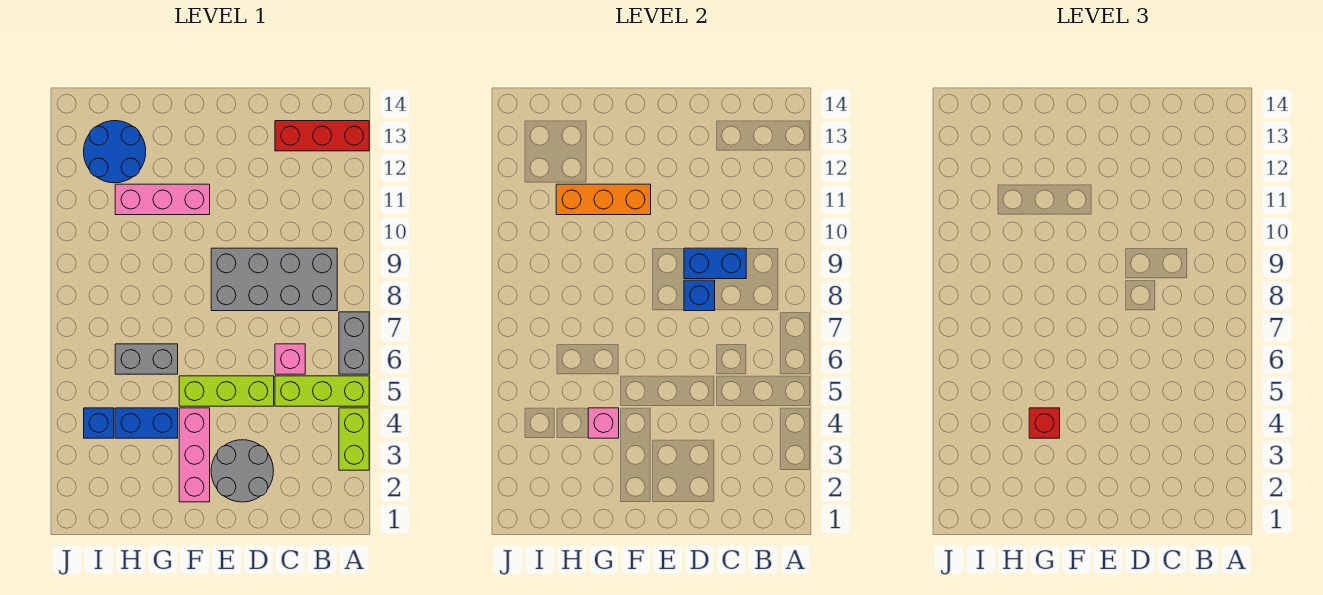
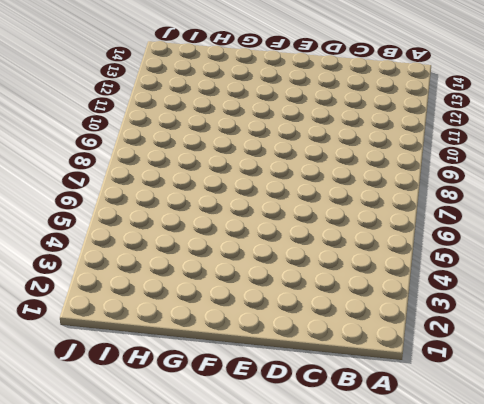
none -> lime 1x2 brick [339,408,369,470]
none -> lime 1x3 brick [275,376,369,406]
none -> grey 1x2 brick [339,312,369,374]

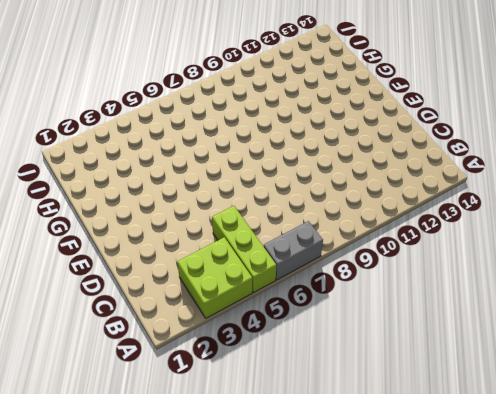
lime 2x2 brick [177,237,252,318] -> lime 1x2 brick [339,408,369,470]
none -> red 1x3 brick [275,121,369,151]
none -> grey 2x4 brick [211,248,337,311]
none -> pink 1x1 brick [275,344,305,374]

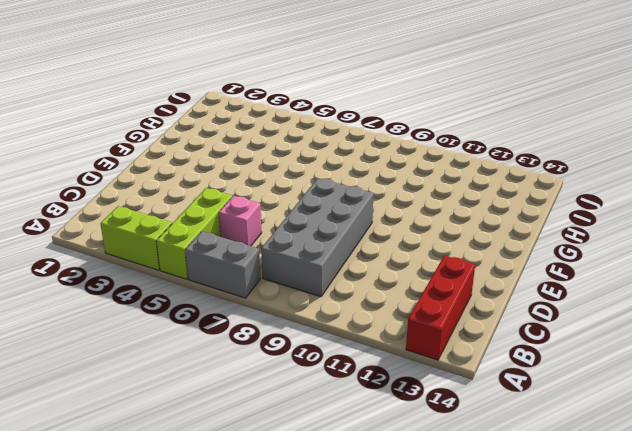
none -> grey 2x2 round brick [211,440,273,502]
none -> lime 1x3 brick [179,376,274,406]
none -> pink 1x3 brick [179,408,210,502]

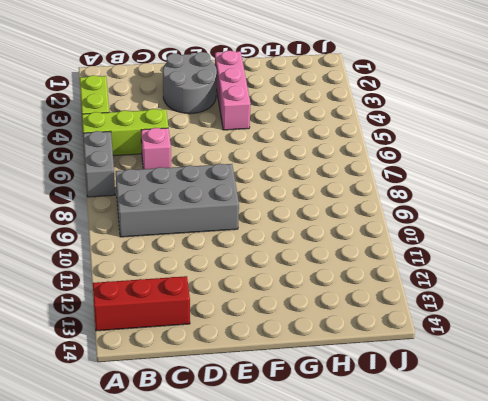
none -> lime 1x3 brick [179,376,274,406]
none -> pink 1x3 brick [115,184,210,215]
none -> blue 1x2 brick [115,408,178,438]

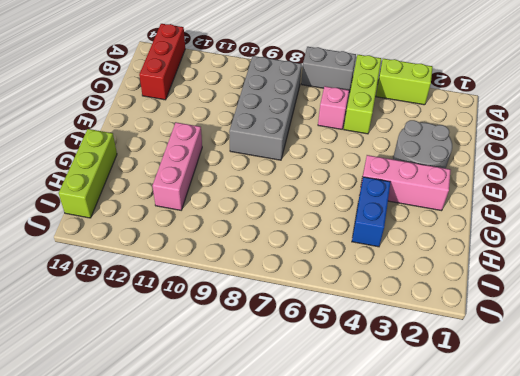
lime 1x3 brick [59,129,117,218] -> lime 1x3 brick moved to [179,376,274,406]
none -> grey 1x2 brick [115,344,178,374]
none -> blue 2x2 round brick [84,121,146,183]
none -> blue 1x1 brick [84,408,114,438]

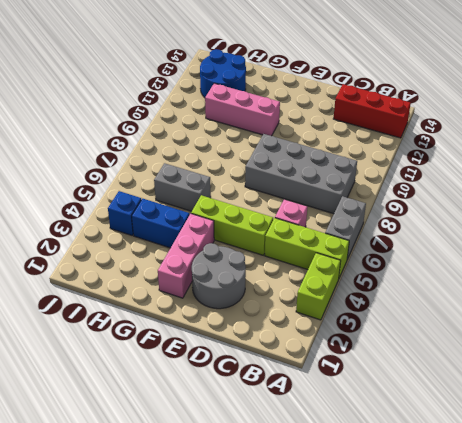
none -> blue 1x2 brick [684,248,746,279]
none -> blue 1x1 brick [684,280,715,311]
none -> orange 1x3 brick [556,184,651,215]

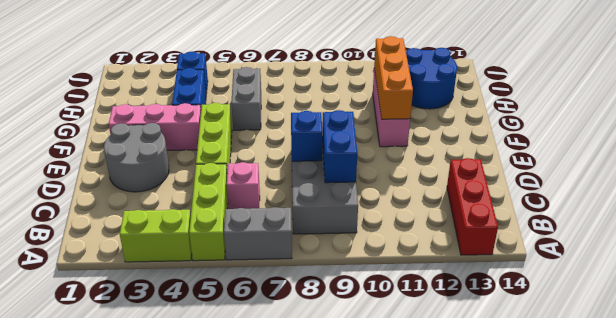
none -> pink 1x1 brick [588,408,619,438]
none -> red 1x1 brick [1029,408,1060,438]

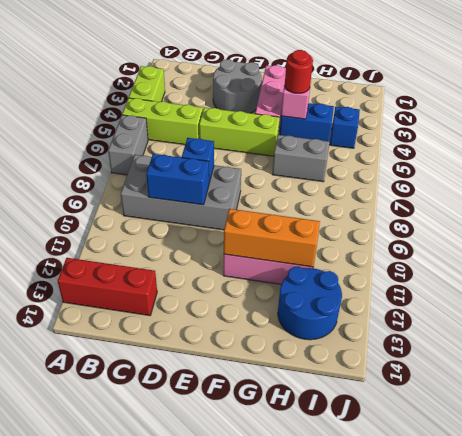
red 1x1 round brick [285,50,313,93] -> red 1x1 brick [1029,408,1060,438]
none -> pink 1x1 brick [275,344,305,374]

